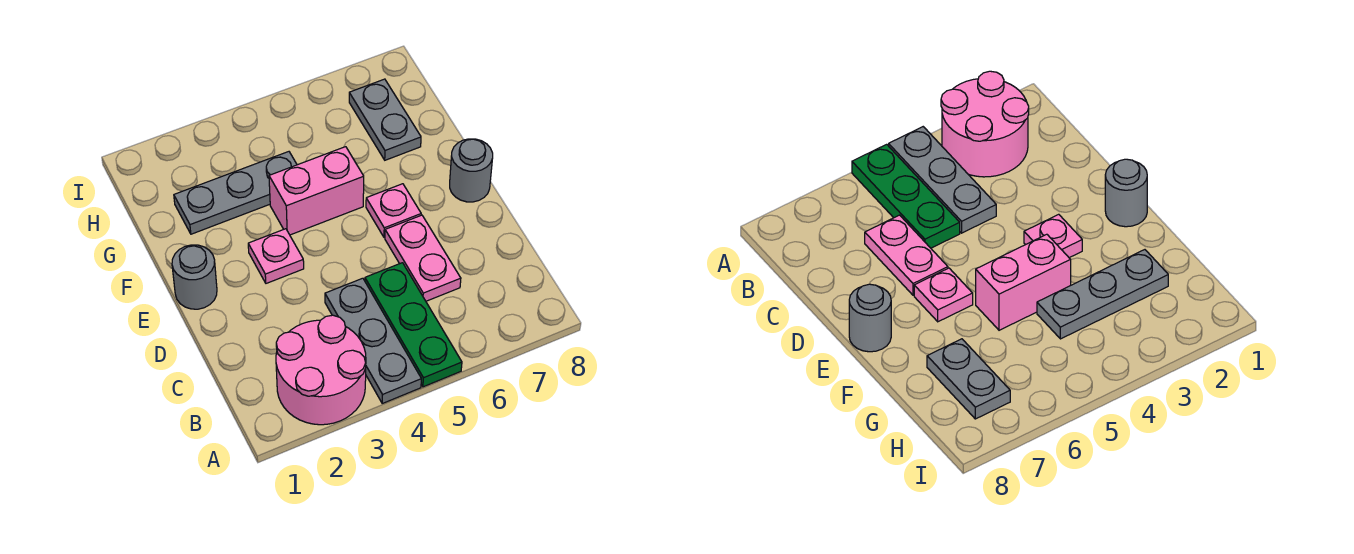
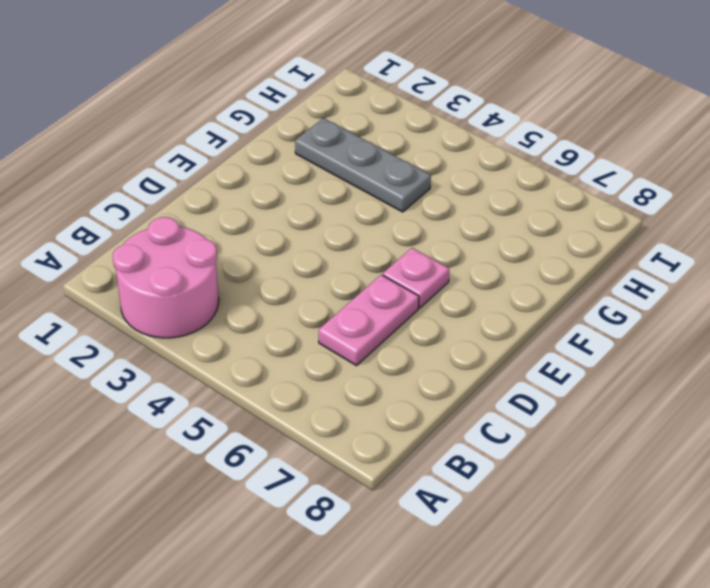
none -> grey 1x3 plate [325,278,421,403]
none -> green 1x3 plate [365,263,462,387]

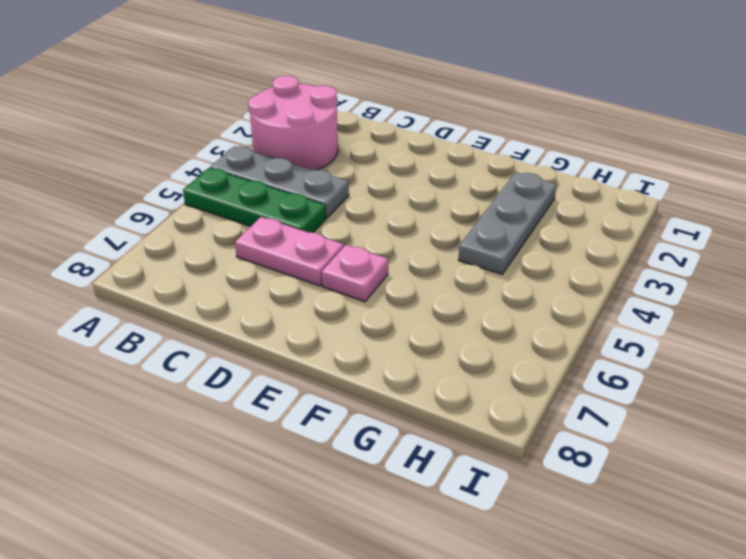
none -> grey 1x1 round brick [172,245,217,309]
none -> pink 1x1 plate [248,229,304,283]

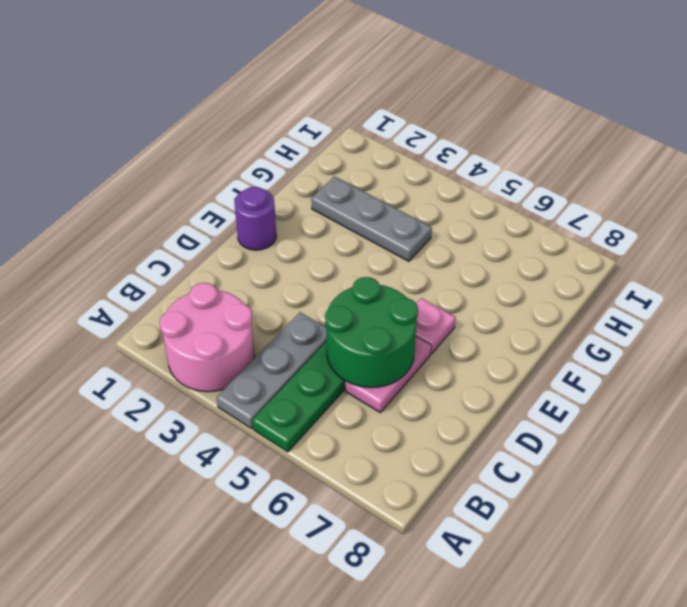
green 2x2 round brick [325,277,418,388] -> none
purple 1x1 round brick [234,187,276,250] -> grey 1x1 round brick [172,245,217,309]
none -> pink 1x1 plate [248,229,304,283]
none -> grey 1x1 round brick [450,139,493,202]

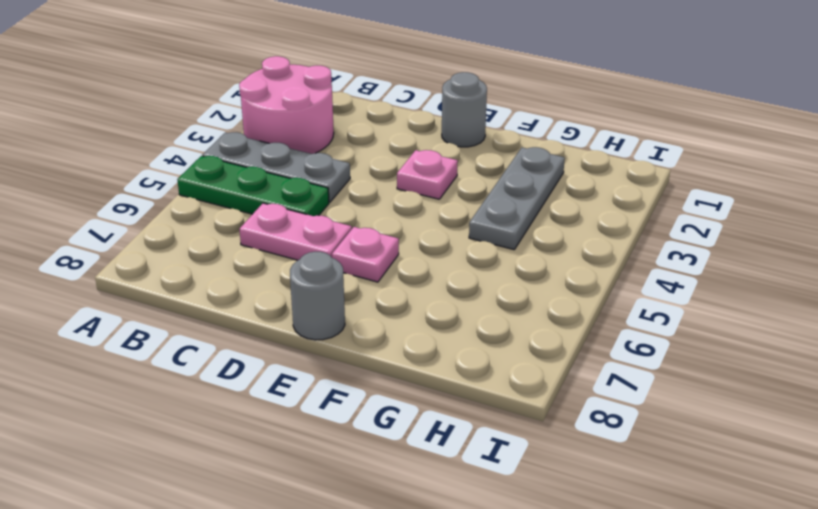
none -> pink 1x2 brick [269,147,364,235]
none -> grey 1x2 plate [349,79,421,160]

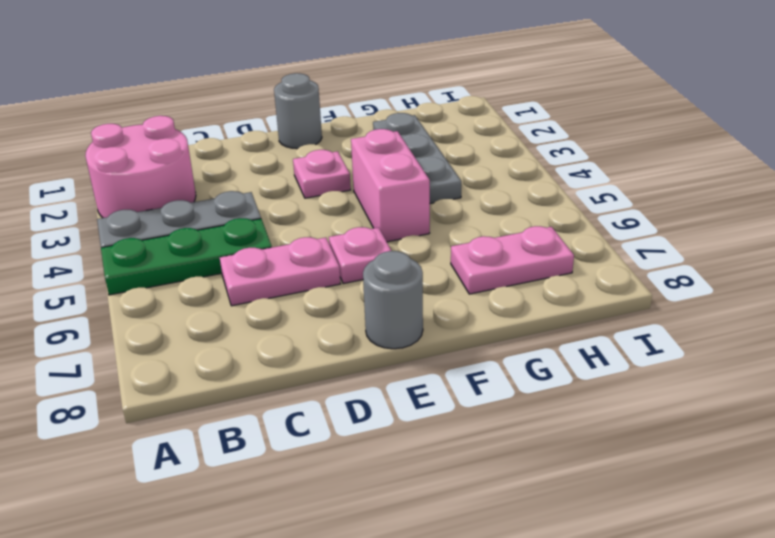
pink 1x2 plate [451,226,574,294] -> grey 1x2 plate [349,79,421,160]

